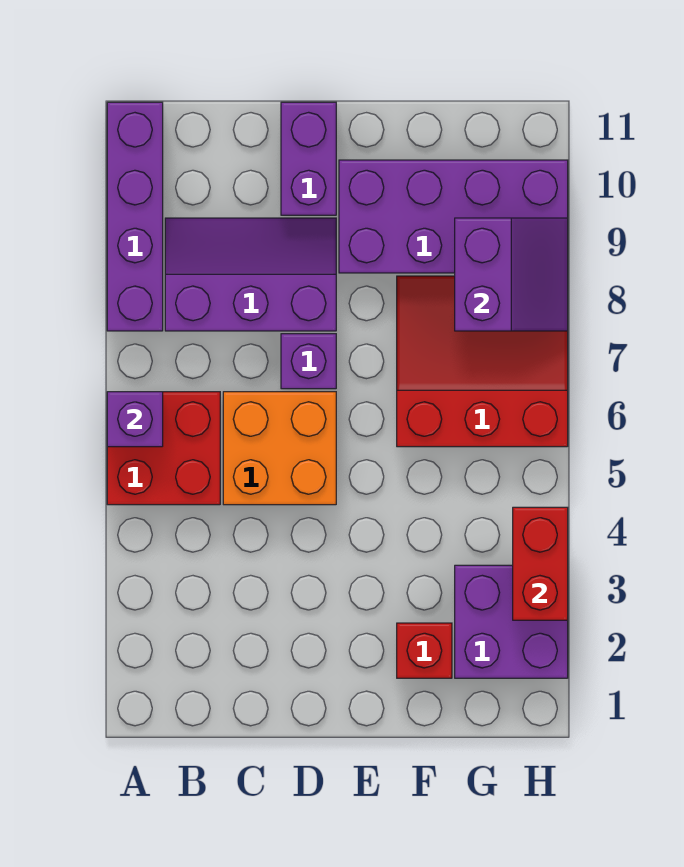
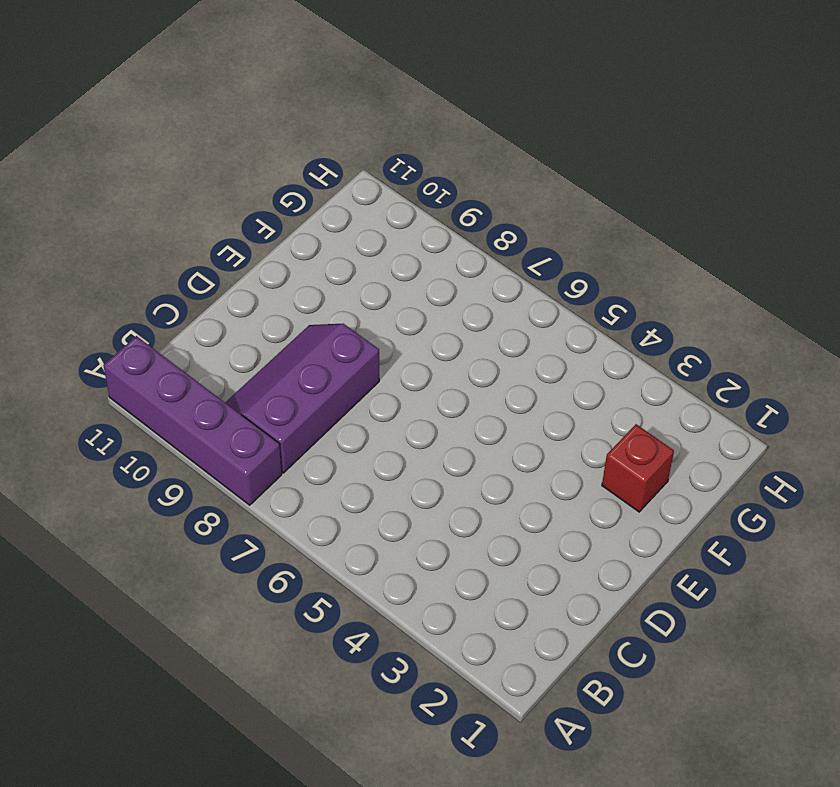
none -> red 2x2 brick [107,392,220,505]
none -> orange 2x2 brick [223,392,336,505]
none -> purple 1x1 brick [281,334,336,389]

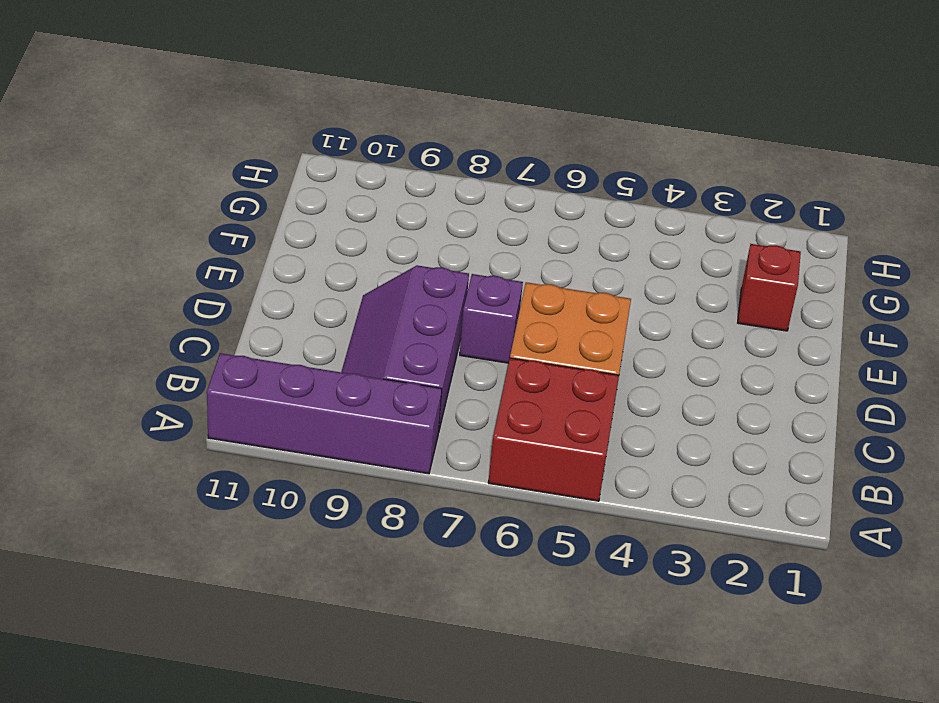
none -> purple 1x2 brick [281,102,336,215]
none -> purple 2x4 brick [339,160,568,273]
none -> red 3x3 slope [397,276,568,447]

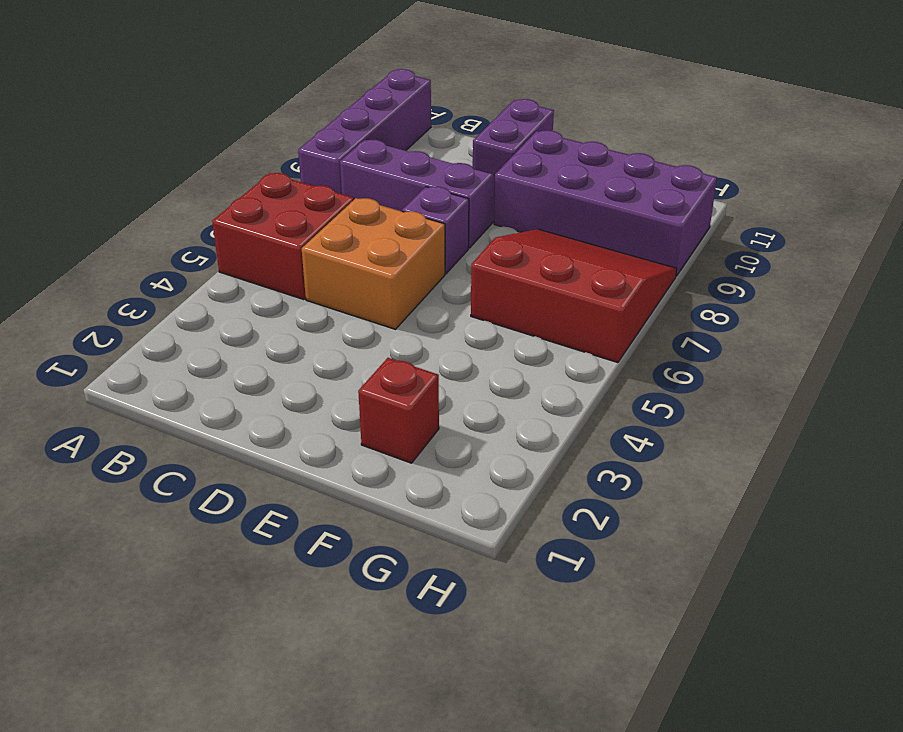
none -> purple 2x2 brick [455,565,568,678]
none -> purple 1x1 brick [107,392,163,447]
none -> purple 2x2 slope [455,218,568,331]

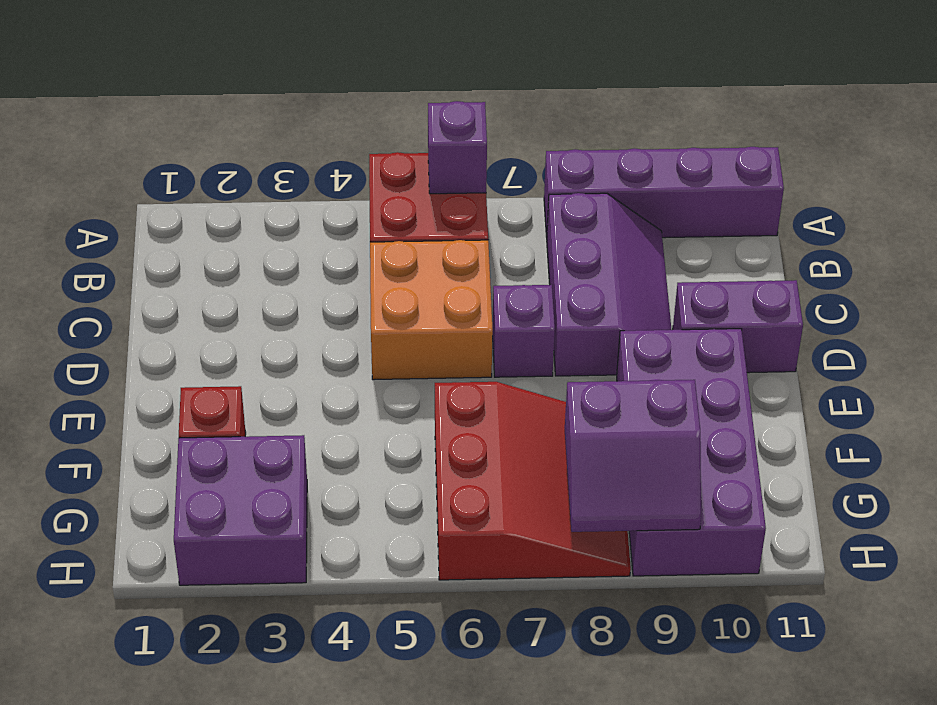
none -> red 1x2 brick [513,507,568,620]

